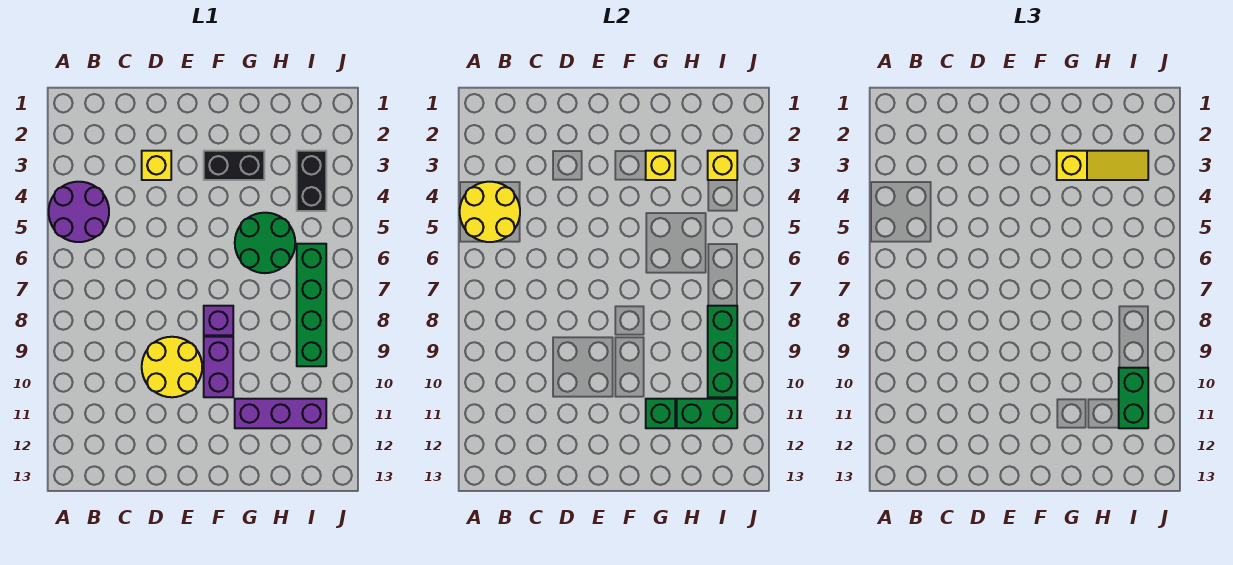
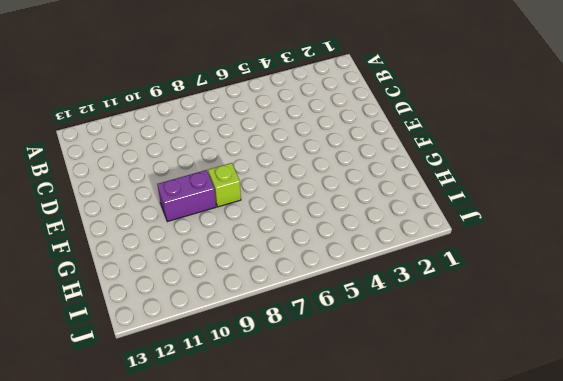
lime 1x1 brick [208,163,241,207] -> purple 1x1 brick [204,306,233,335]
none -> purple 2x2 round brick [49,182,109,242]
none -> yellow 1x1 brick [142,151,171,180]
none -> yellow 2x2 round brick [142,337,202,397]

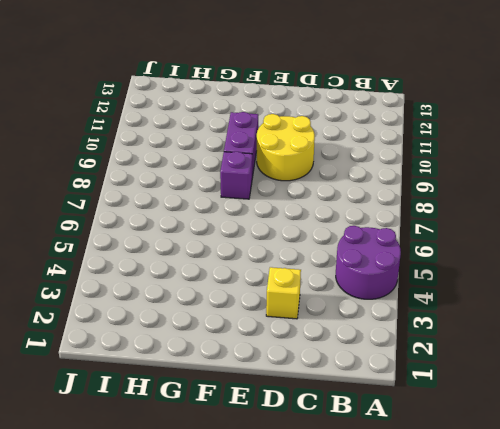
none -> black 1x2 brick [204,151,264,180]
none -> green 2x2 round brick [235,213,295,273]
none -> purple 1x3 brick [235,399,326,428]

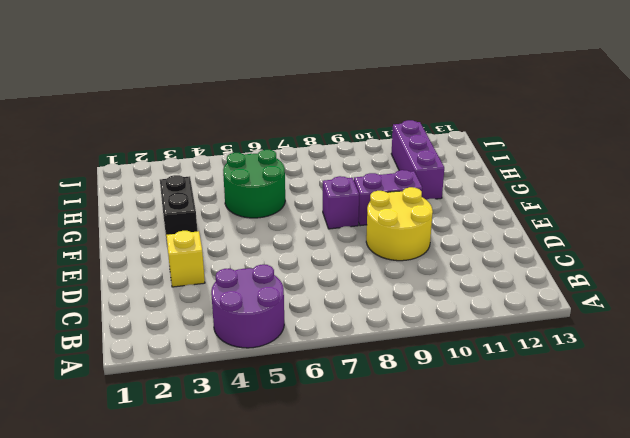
none -> black 1x2 brick [297,151,326,211]
none -> green 1x4 brick [297,244,326,366]
none -> yellow 2x2 round brick [460,182,520,242]

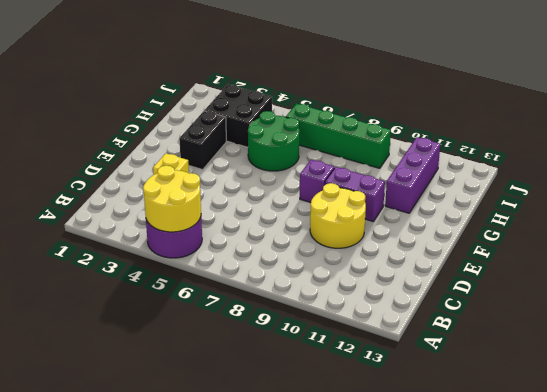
black 2x2 brick [204,85,272,147] -> black 1x2 brick [297,151,326,211]
none -> yellow 1x1 brick [646,151,675,180]
none -> green 1x1 brick [646,399,675,428]
none -> green 1x2 brick [677,399,737,428]

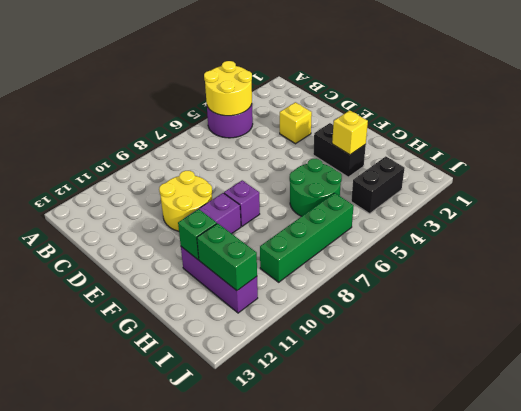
none -> yellow 1x1 brick [708,151,737,180]
none -> green 1x3 brick [708,306,737,397]
none -> yellow 1x3 slope [1057,151,1148,180]

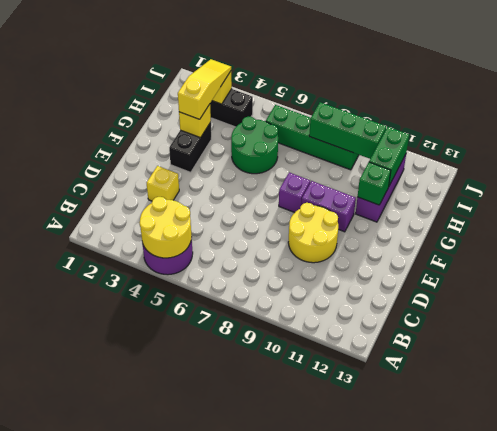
none -> green 1x2 brick [1119,368,1148,428]

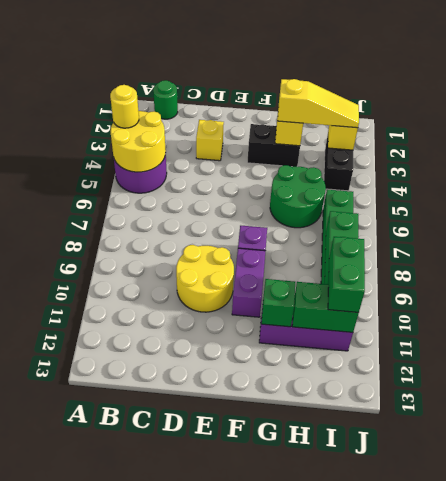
yellow 1x1 round brick [110,85,139,128] -> none
green 1x1 round brick [153,80,178,119] -> none

